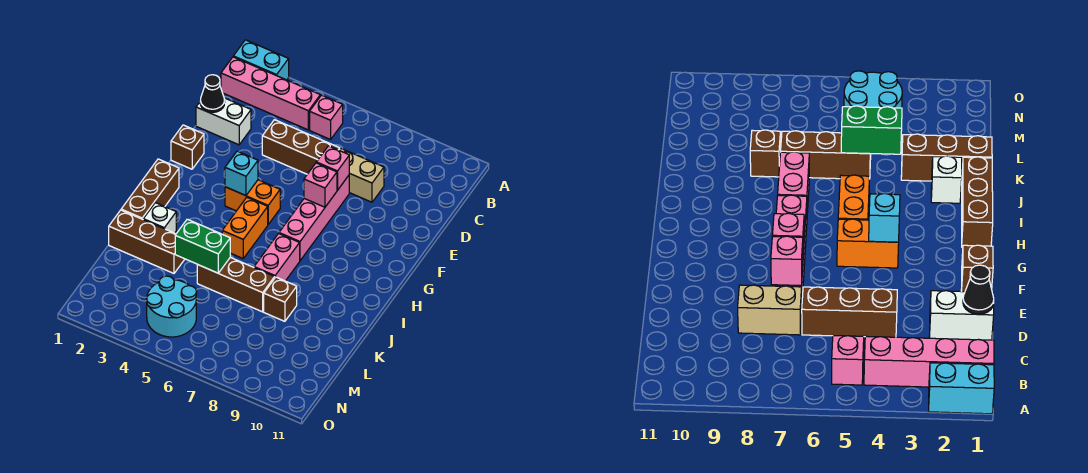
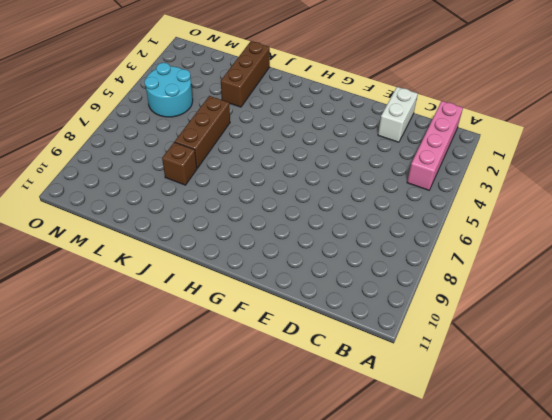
none -> cyan 1x2 brick [233,40,289,80]
none -> pink 1x1 brick [310,95,343,140]
none -> brown 1x3 brick [262,120,340,174]

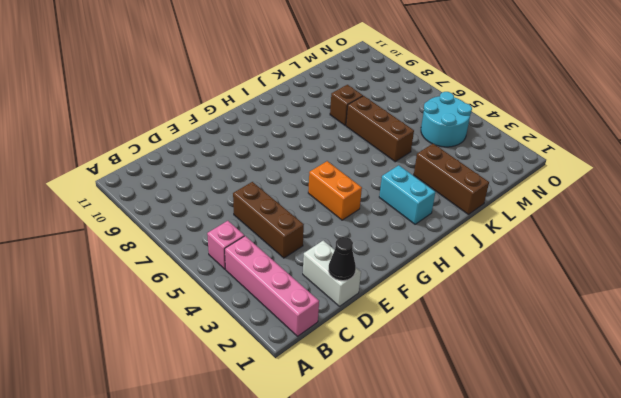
cyan 1x2 brick [379,165,435,224] -> cyan 1x2 brick moved to [233,40,289,80]
none -> tan 1x2 brick [339,149,384,202]
none -> pink 1x4 brick [279,176,349,261]
none -> brown 1x1 brick [171,125,204,169]

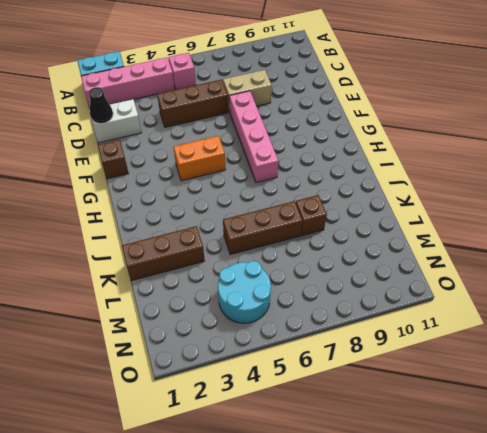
none -> brown 1x3 brick [121,159,179,219]
none -> orange 1x2 brick [222,197,268,258]
none -> pink 1x2 brick [254,234,300,281]

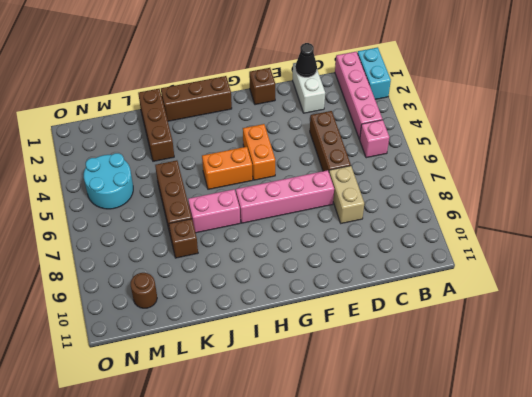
brown 1x1 round brick [131,273,157,308] -> none
none -> white 1x1 brick [143,203,176,233]
none -> pink 1x1 brick [316,146,349,190]
none -> pink 1x1 brick [304,163,337,207]

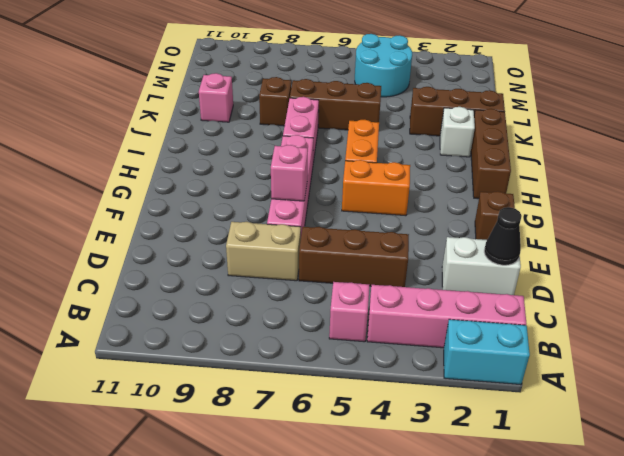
pink 1x1 brick [199,73,233,122] -> pink 1x1 brick moved to [316,146,349,190]
none -> cyan 1x1 brick [225,151,258,196]
none -> green 1x2 brick [175,219,230,273]

